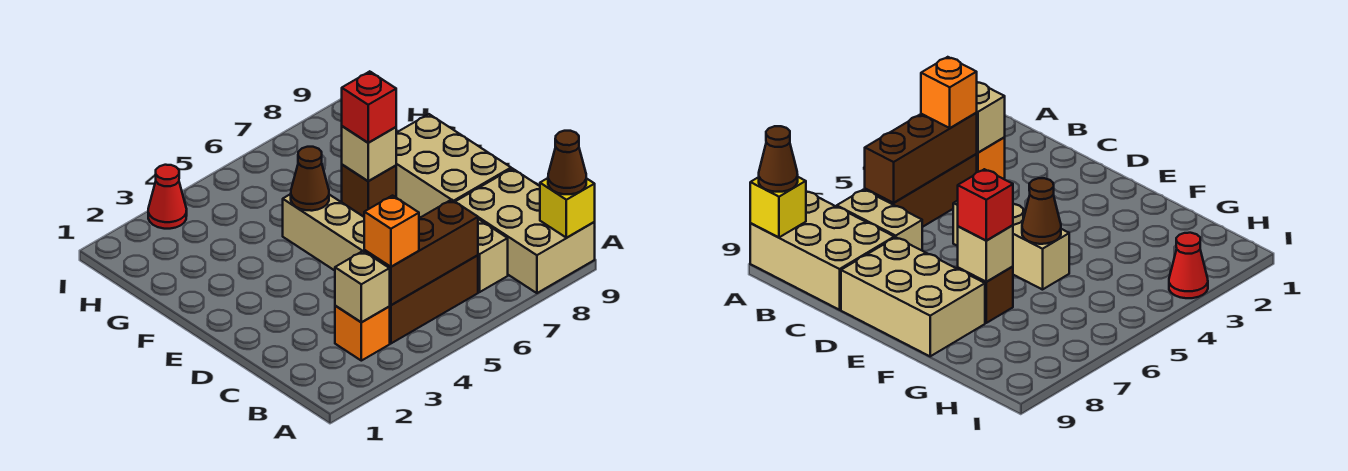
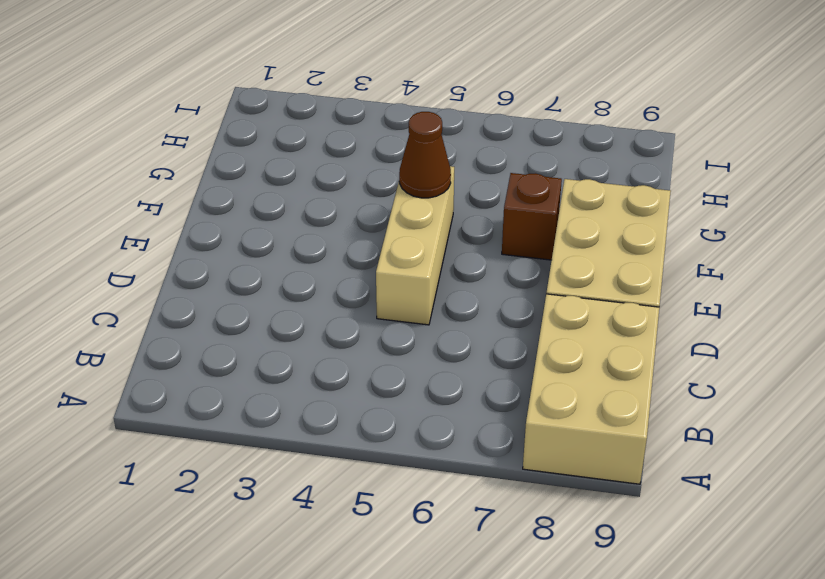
none -> orange 1x1 brick [335,306,390,361]
none -> brown 1x3 brick [389,255,478,343]
none -> tan 1x2 brick [478,219,508,292]

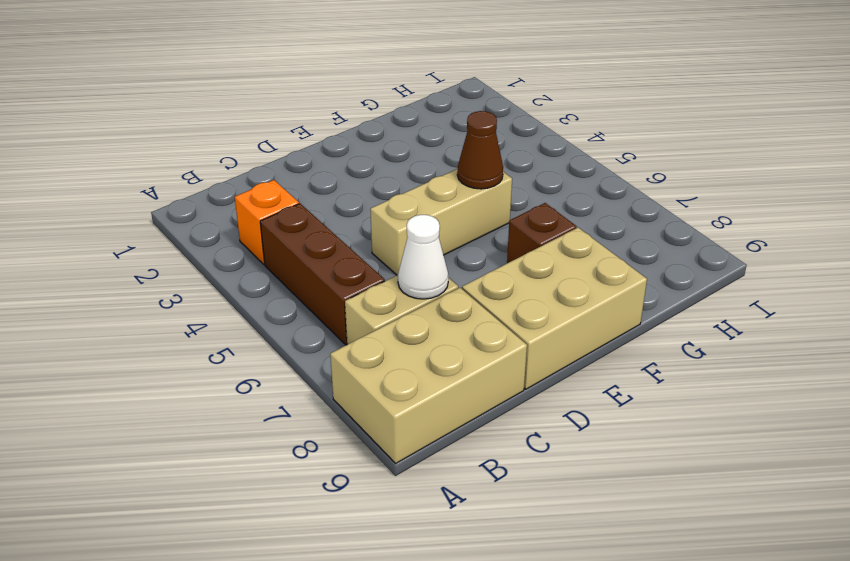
white 1x1 cone [398,215,448,299] -> none
none -> red 1x1 cone [148,165,187,229]
none -> yellow 1x1 brick [540,178,595,238]
none -> tan 1x1 brick [335,251,390,322]

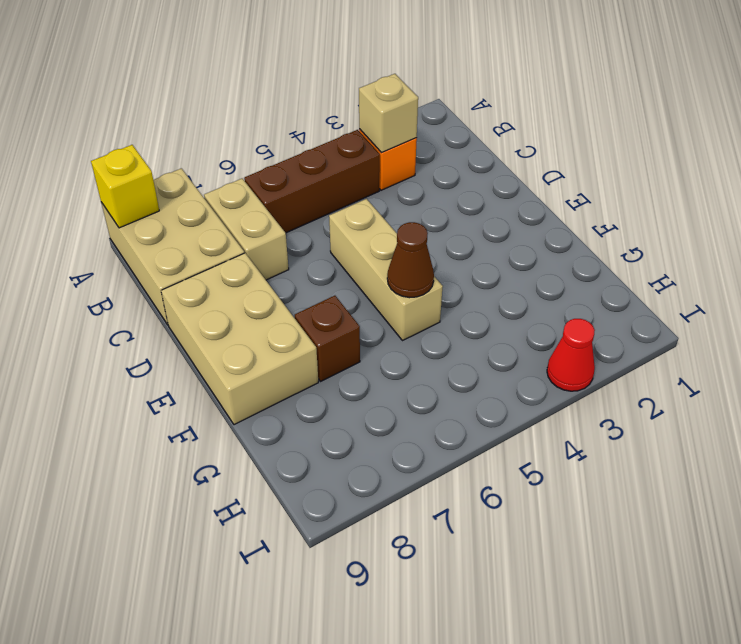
none -> brown 1x3 brick [364,200,478,305]
none -> tan 1x1 brick [342,126,396,181]
none -> brown 1x1 cone [548,131,586,194]

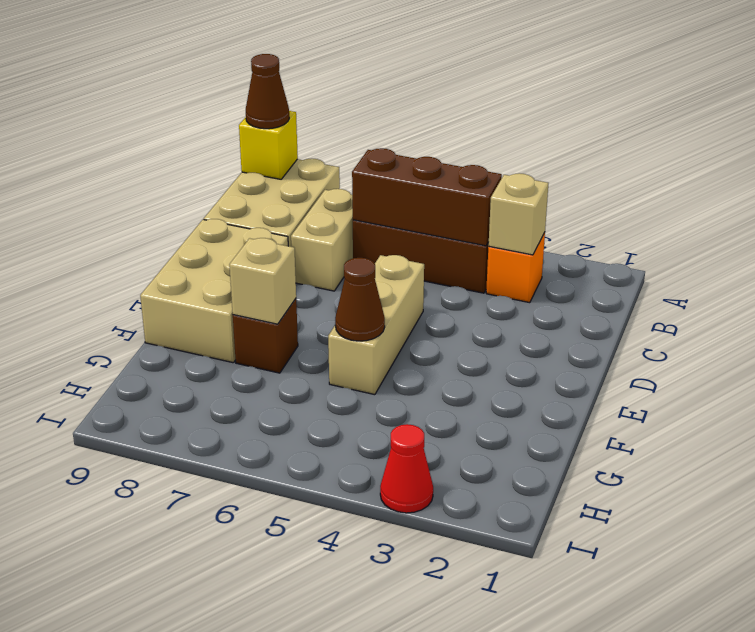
none -> orange 1x1 brick [364,196,419,267]
none -> red 1x1 brick [342,71,396,143]

